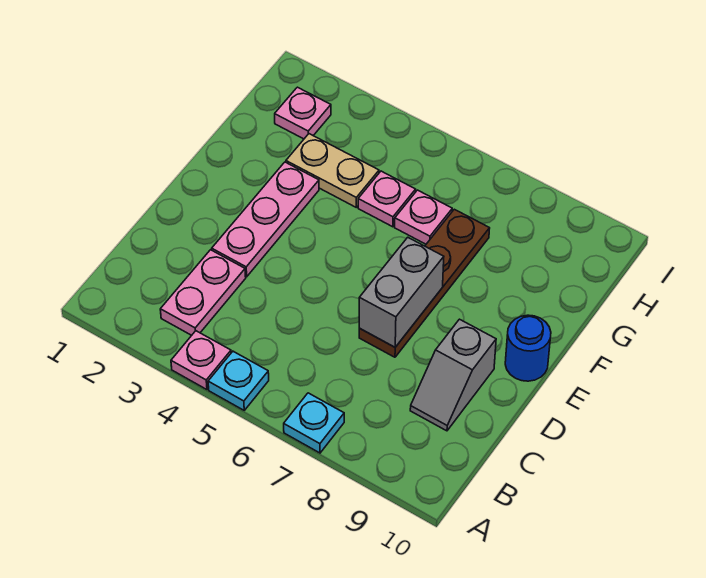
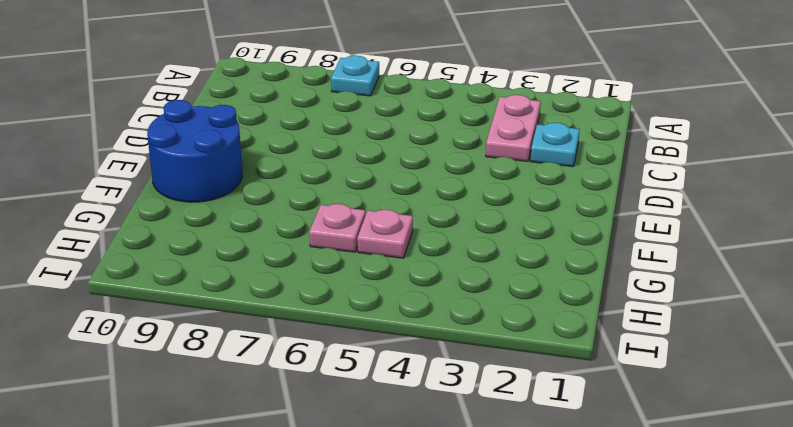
cyan 1x1 plate [531,123,579,167] -> cyan 1x1 plate moved to [208,351,269,410]
blue 2x2 round brick [147,100,242,202] -> blue 1x1 round brick [505,315,551,381]
none -> pink 1x1 plate [171,331,231,390]
none -> grey 1x2 slope [410,319,496,431]
none -> pink 1x3 plate [212,162,319,277]

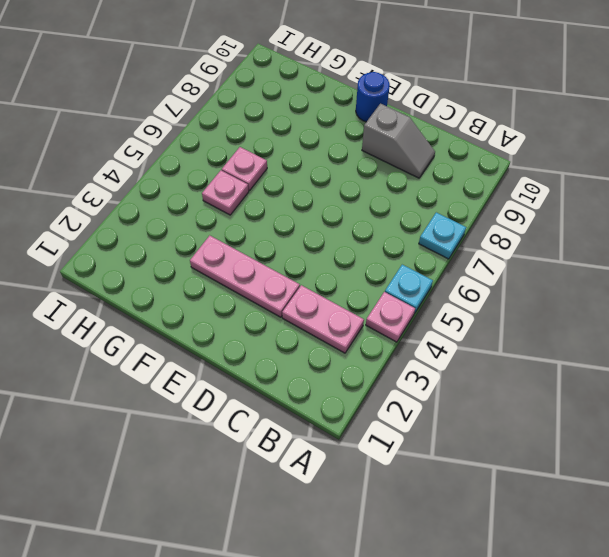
none -> brown 1x4 plate [359,209,490,357]
none -> tan 1x2 plate [286,134,379,207]
none -> pink 1x1 plate [275,87,331,139]

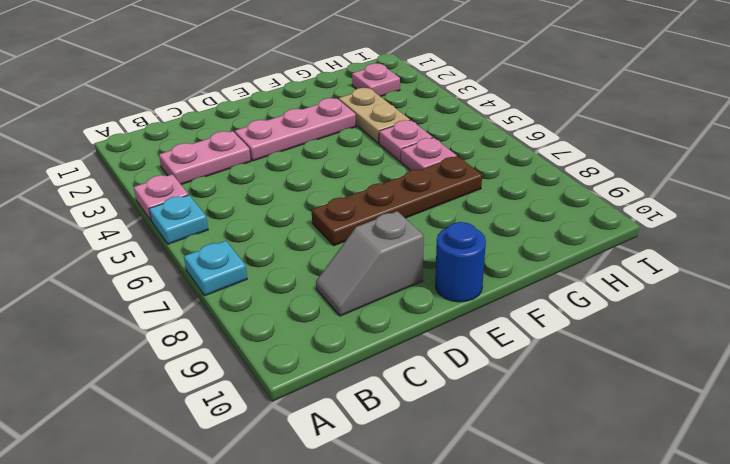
none -> grey 1x2 brick [359,237,444,347]

